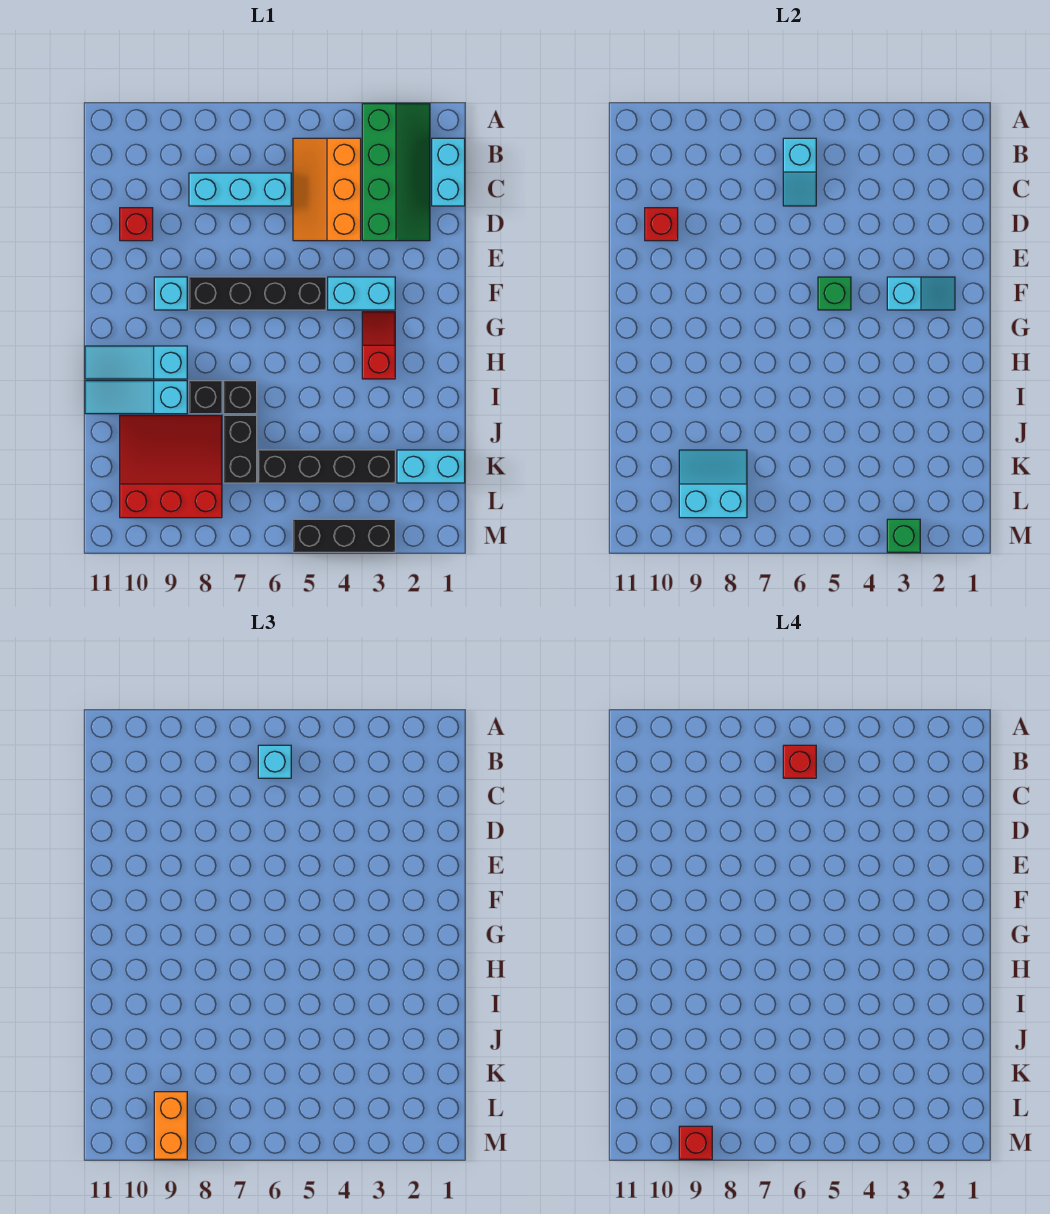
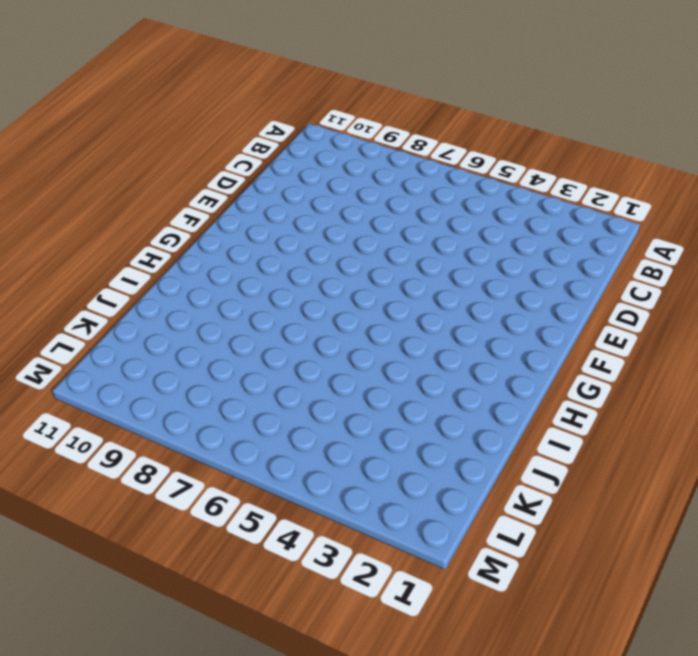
none -> green 2x4 slope [362,104,430,241]
none -> cyan 1x2 brick [432,138,465,206]
none -> orange 2x3 slope [293,138,361,241]

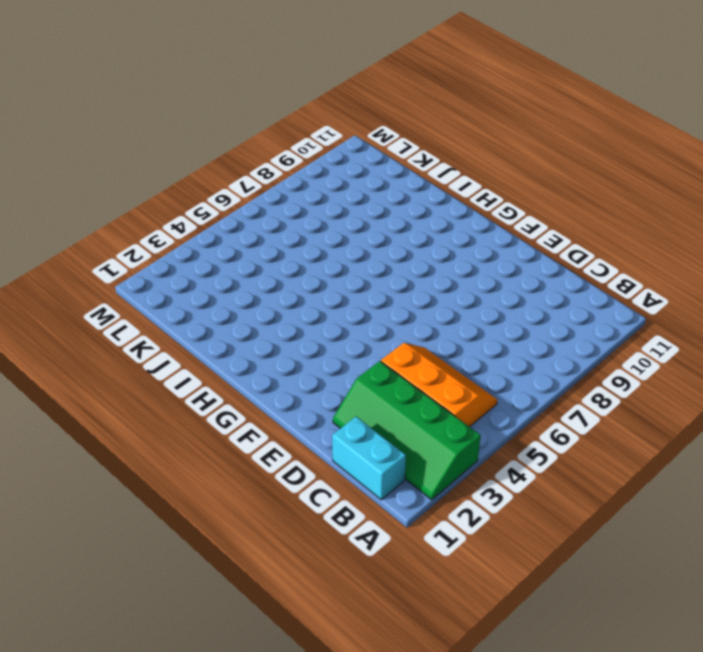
none -> cyan 1x3 brick [189,173,291,206]
none -> red 1x1 brick [120,208,153,241]
none -> cyan 1x2 brick [328,277,395,310]

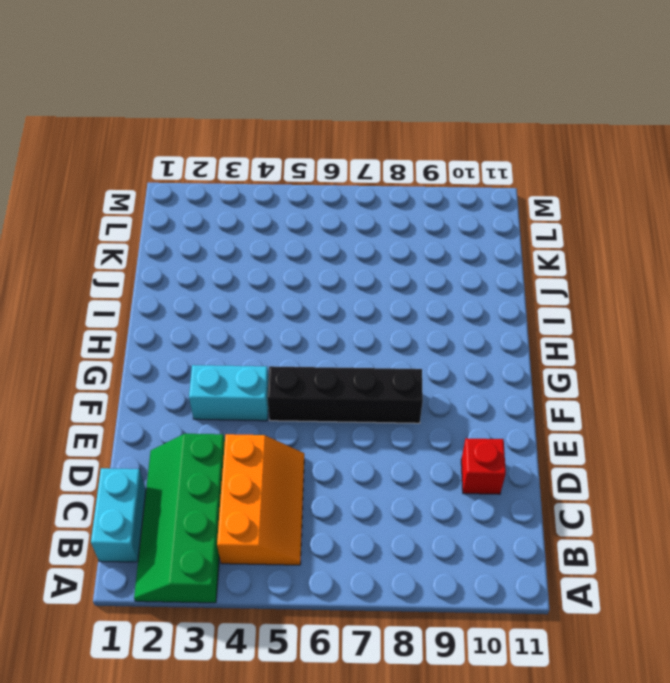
none -> cyan 1x3 brick [189,173,291,206]
none -> cyan 1x1 brick [154,277,187,310]
none -> red 1x2 slope [362,312,395,379]

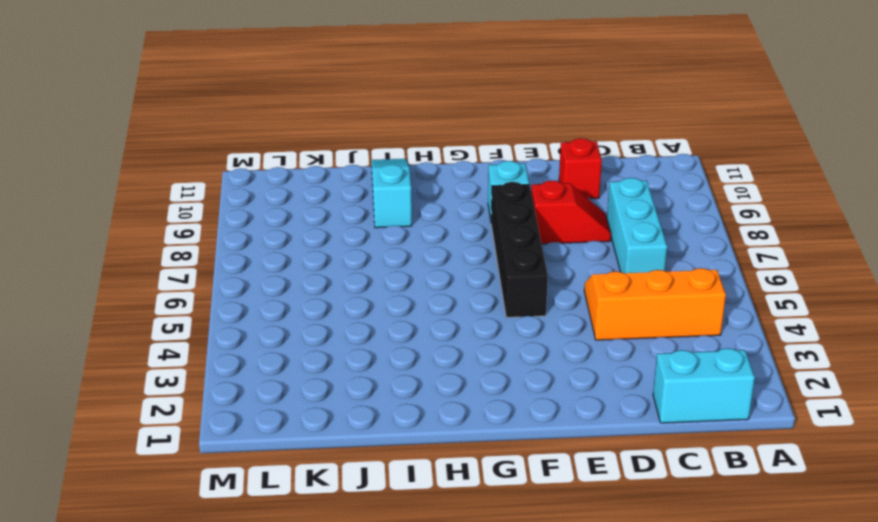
red 1x2 slope [531,180,611,244] -> red 1x2 slope moved to [362,312,395,379]
none -> green 2x4 slope [362,104,430,241]
none -> cyan 1x2 brick [328,277,395,310]
none -> cyan 1x3 slope [85,346,187,379]

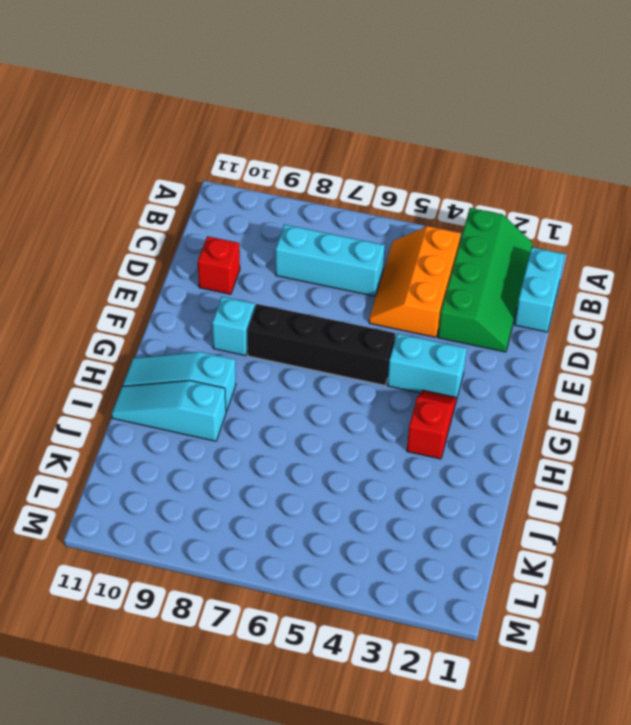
none -> black 1x1 brick [224,381,257,414]
none -> black 1x1 brick [189,381,222,414]
none -> black 1x2 brick [224,415,257,483]

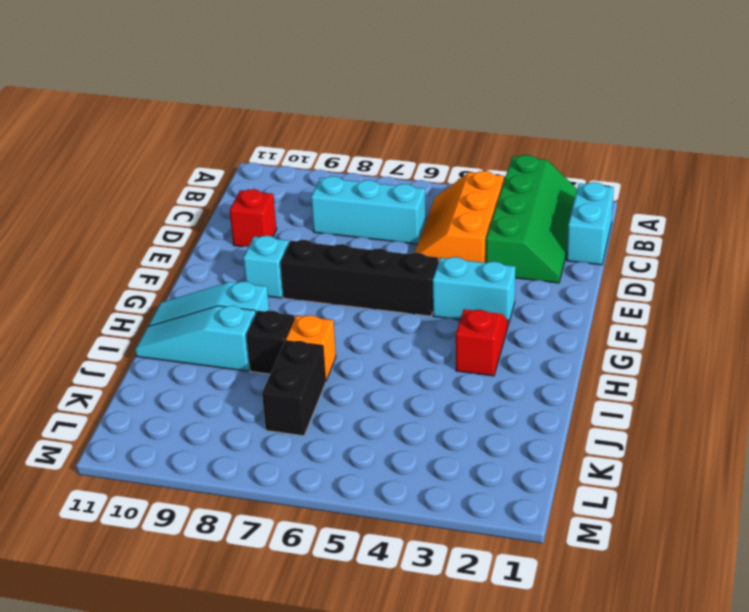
orange 1x1 brick [286,315,336,381] -> black 1x1 brick [224,381,257,414]
none -> red 3x3 slope [120,415,222,518]
none -> cyan 1x2 brick [397,450,465,483]
none -> black 1x4 brick [258,450,395,483]

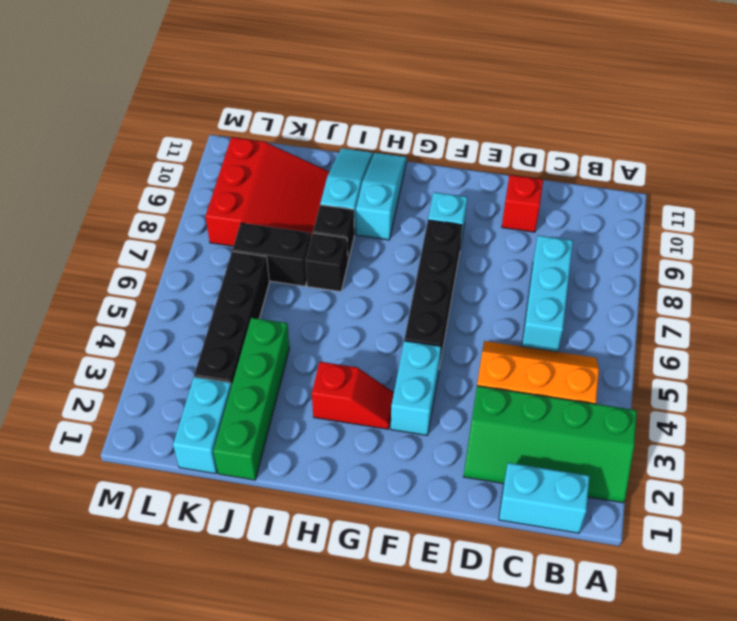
green 1x4 brick [213,318,289,480] -> none
none -> black 1x3 brick [293,519,395,552]
none -> cyan 1x2 slope [783,138,816,206]
none -> red 1x1 brick [645,208,678,241]

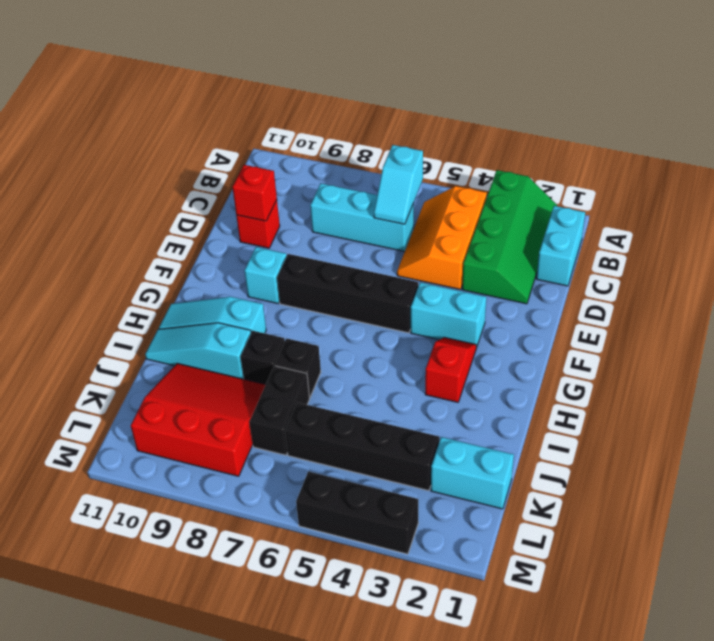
none -> cyan 1x2 slope [887,277,955,310]
none -> green 1x1 brick [818,277,851,310]
none -> cyan 2x2 slope [679,450,747,518]

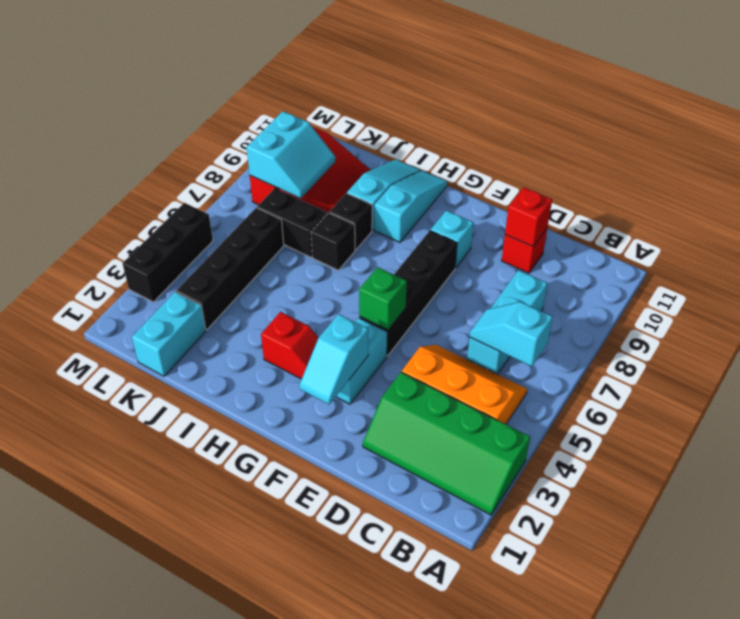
none -> cyan 1x2 brick [432,138,465,206]
none -> green 1x1 brick [887,519,920,552]
none -> cyan 1x1 brick [258,745,291,778]

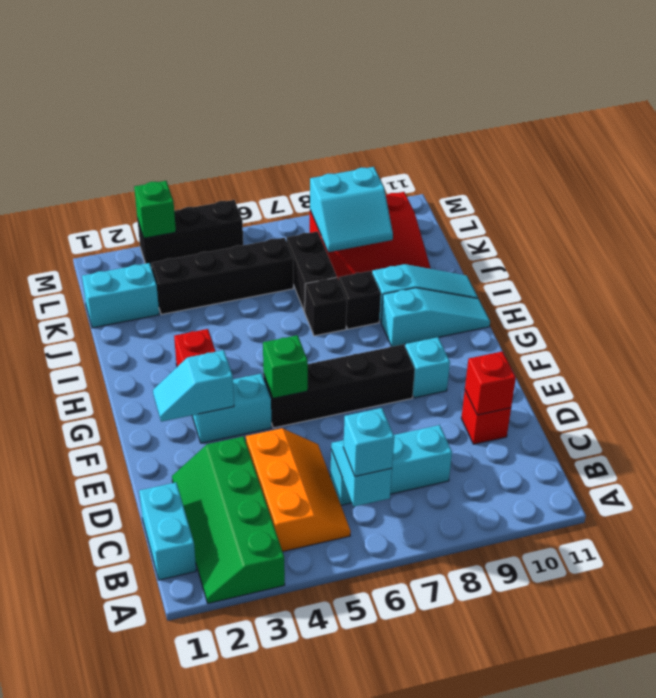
none -> orange 1x2 brick [154,1092,187,1159]
none -> red 1x1 brick [783,745,816,778]
none -> red 1x1 brick [679,1126,712,1159]

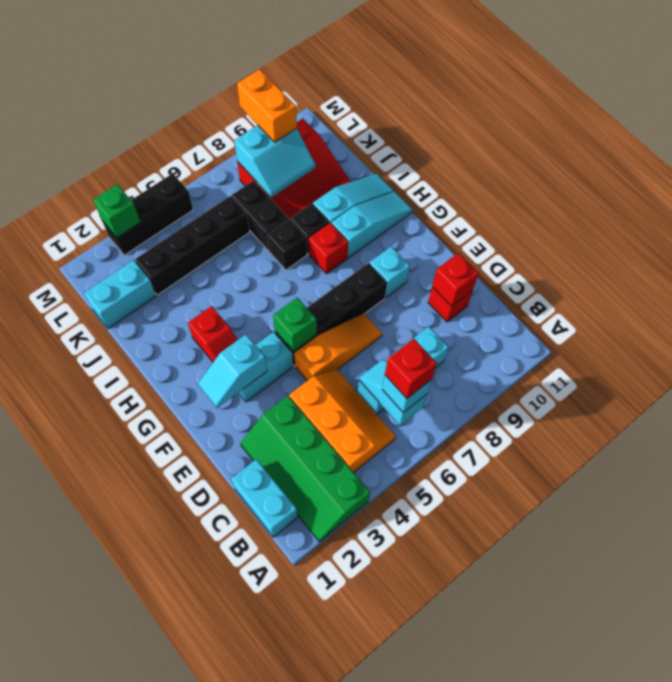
orange 1x3 slope [294,314,382,381] -> none
red 1x1 brick [309,223,348,274] -> red 1x1 brick moved to [679,1126,712,1159]

